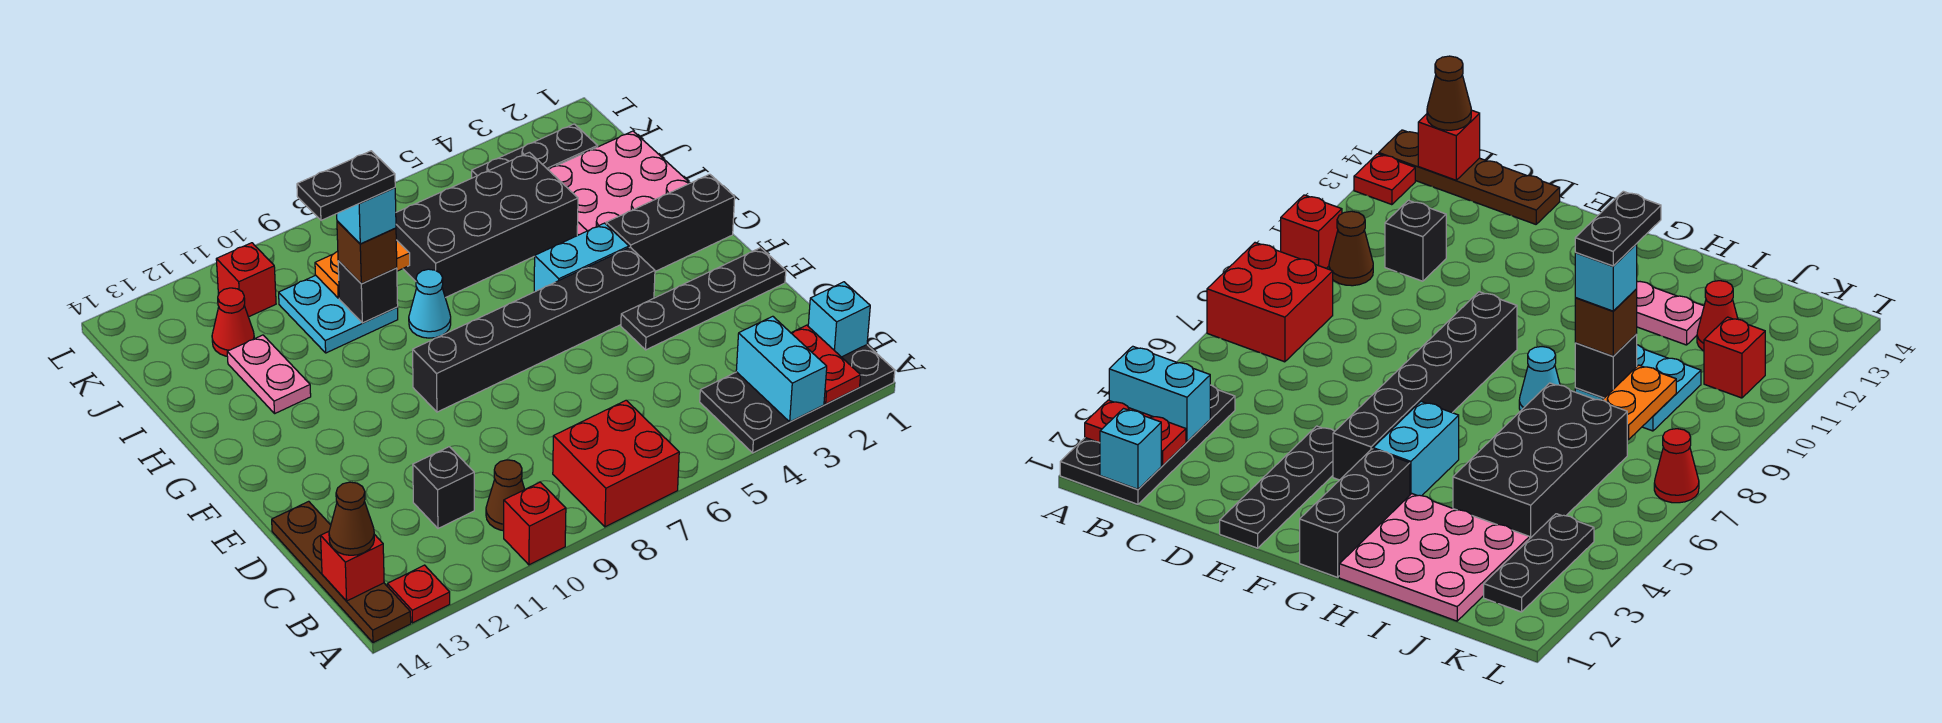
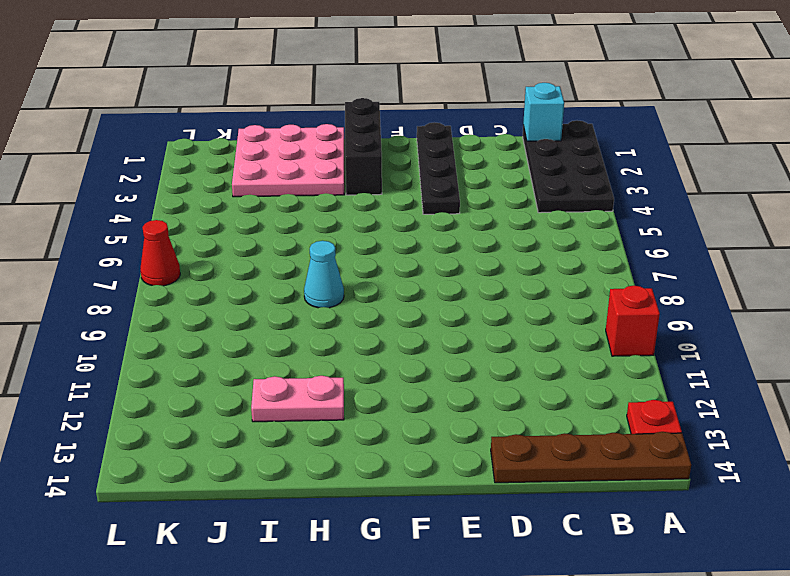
none -> red 2x2 brick [553,400,679,527]
none -> brown 1x1 cone [486,460,525,531]
none -> black 1x1 brick [413,447,474,528]
none -> black 1x6 brick [413,247,655,412]

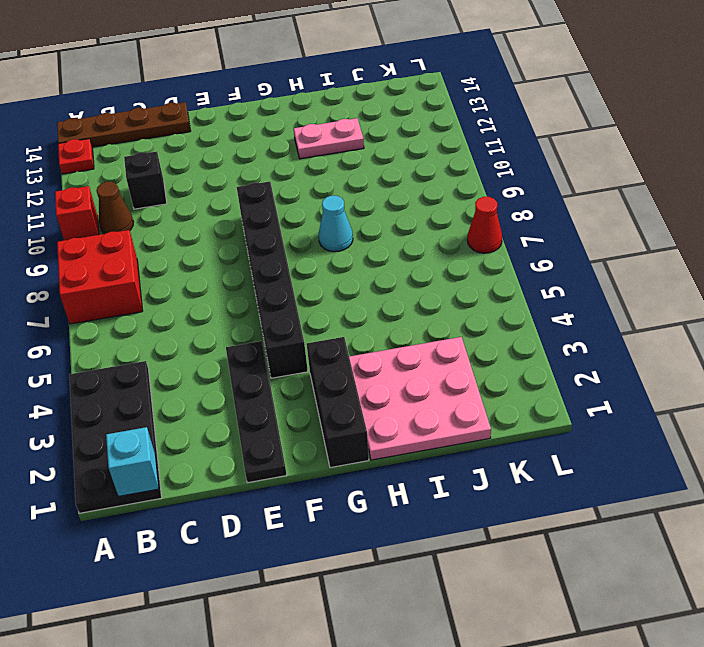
none -> cyan 1x2 brick [534,223,629,292]
none -> black 2x4 brick [396,152,578,298]
none -> cyan 2x2 plate [279,275,398,353]
none -> red 1x1 cone [212,288,254,356]

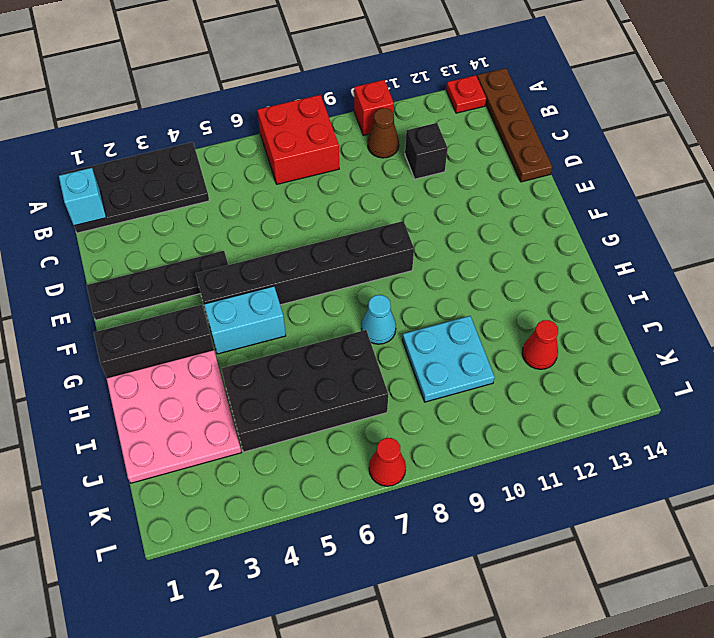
none -> pink 1x2 plate [227,335,311,413]
none -> black 1x3 plate [472,124,598,178]
none -> red 1x1 brick [216,243,276,317]
none -> red 1x2 plate [792,325,861,404]

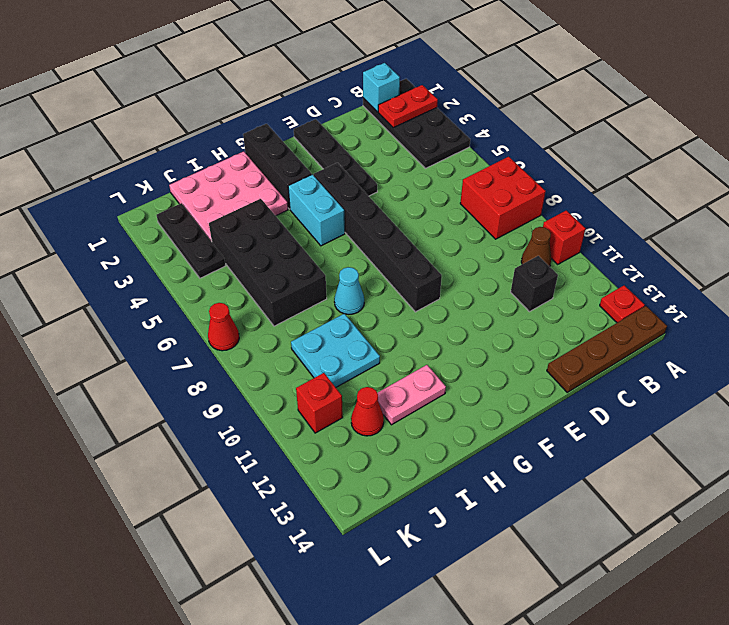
none -> cyan 1x2 brick [736,316,827,422]
none -> red 1x1 brick [321,532,384,601]
none -> black 1x1 brick [338,261,398,323]
none -> orange 1x2 plate [315,240,410,298]

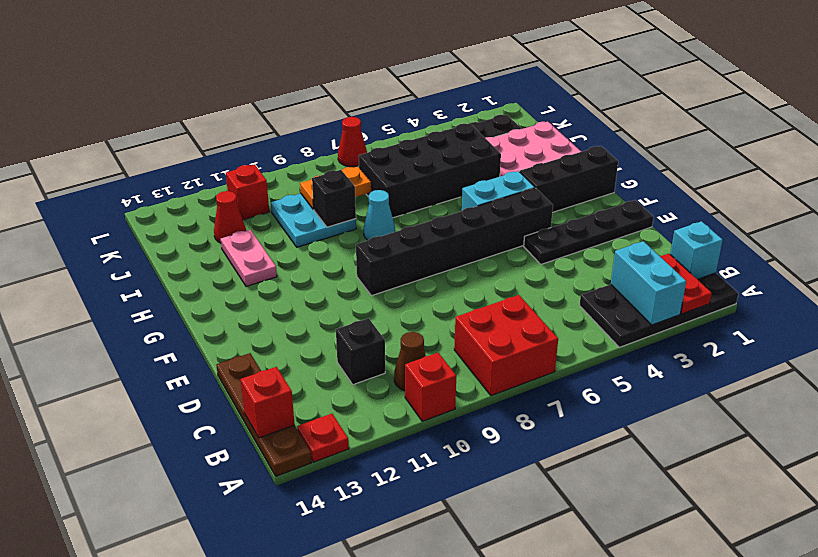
none -> brown 1x1 cone [329,482,374,555]
none -> brown 1x1 brick [337,221,397,284]
none -> cyan 1x1 brick [337,188,396,244]
none -> black 1x2 plate [297,151,395,220]

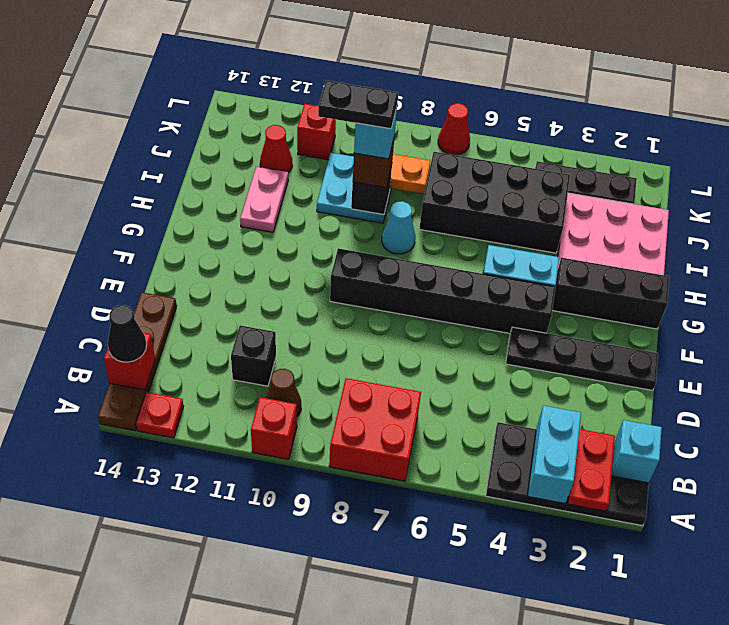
black 1x1 cone [108,305,147,362] -> brown 1x1 cone [329,482,374,555]

